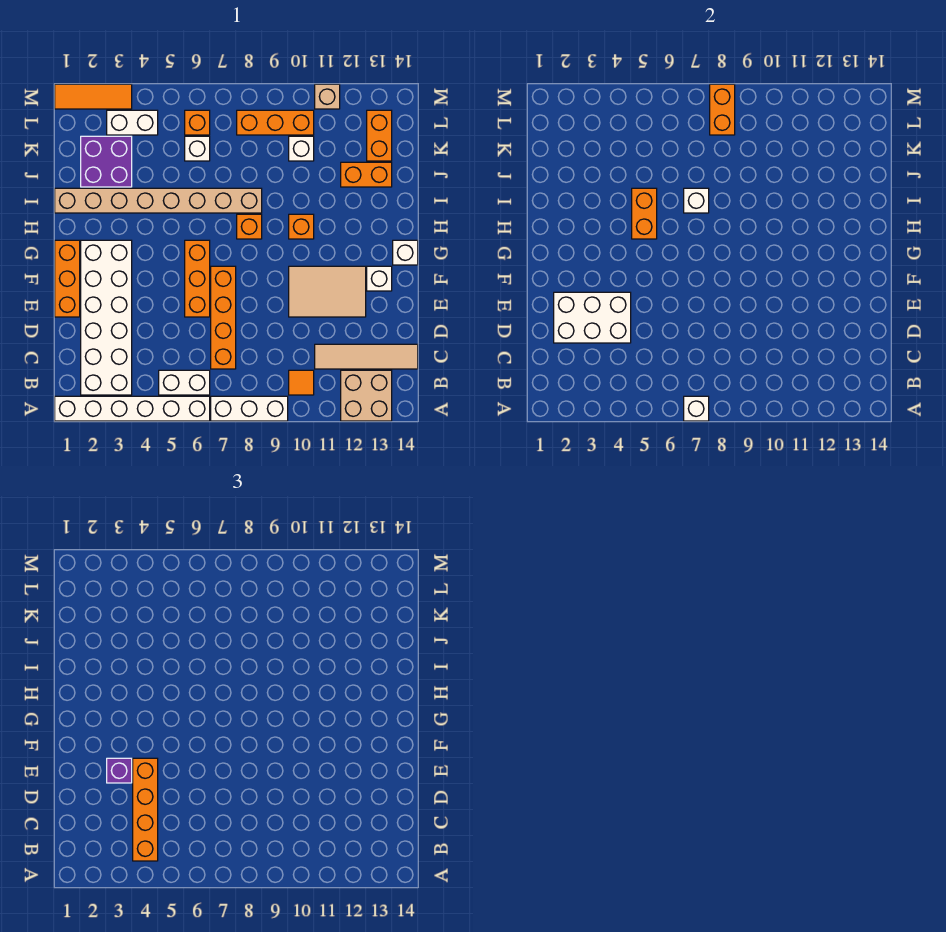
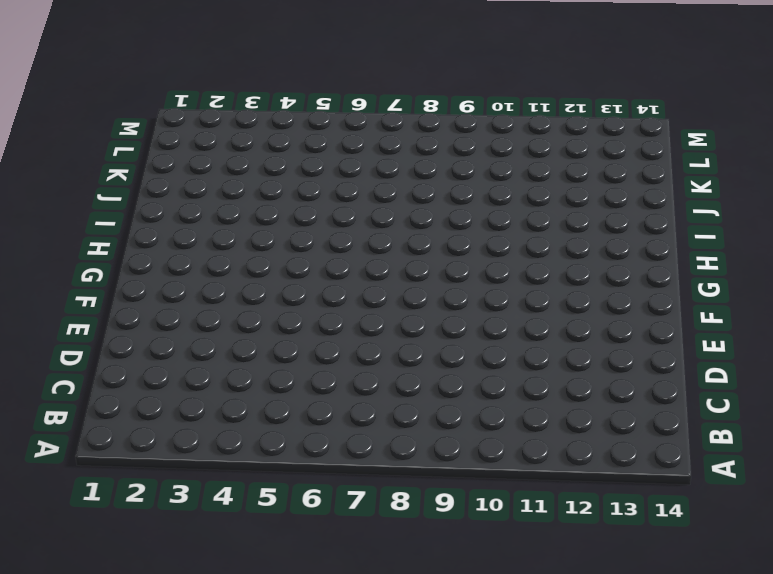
none -> white 1x6 brick [55,396,210,421]
none -> white 1x3 brick [211,396,288,421]
none -> tan 2x2 brick [341,370,392,421]
none -> white 2x6 brick [81,240,132,395]

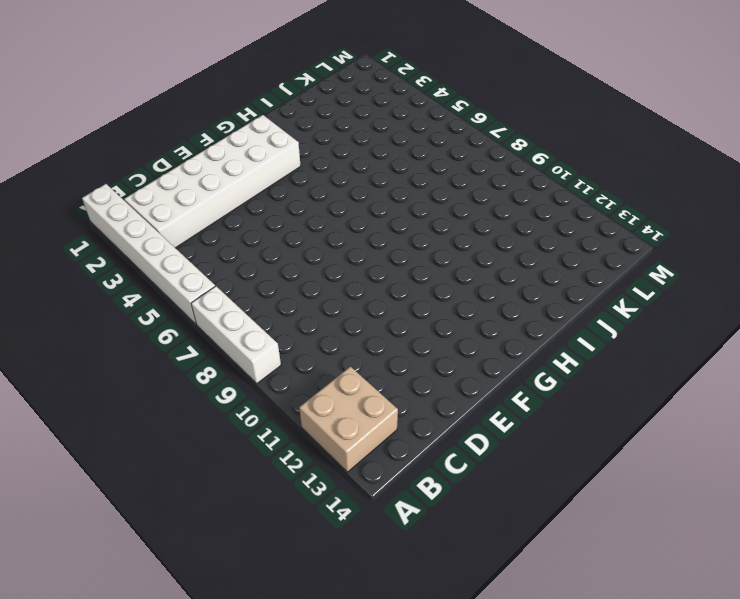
none -> white 1x2 brick [159,370,210,395]
none -> orange 1x1 tile [289,370,314,395]
none -> orange 1x4 brick [211,266,236,369]
none -> tan 1x4 tile [315,344,418,369]

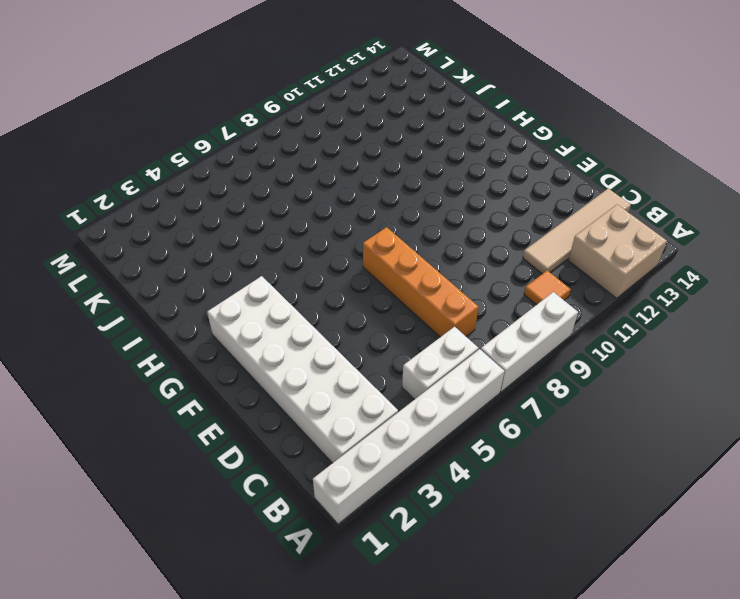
none -> orange 1x3 brick [55,240,80,317]
none -> orange 1x3 brick [185,240,210,317]
none -> tan 2x3 tile [289,266,366,317]
none -> white 1x1 brick [367,266,392,291]

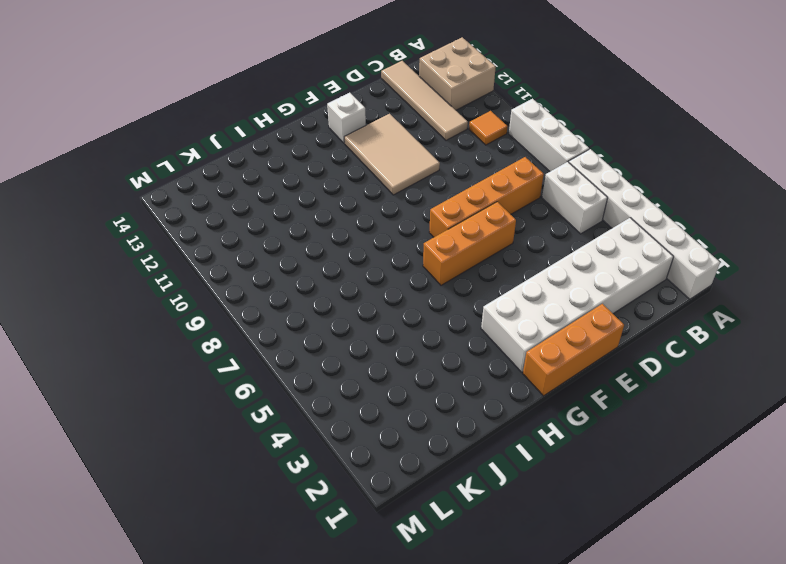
none -> white 1x1 brick [393,240,418,265]
none -> orange 1x1 brick [237,214,262,239]
none -> orange 1x1 brick [289,214,314,239]
none -> tan 1x8 brick [55,188,262,213]

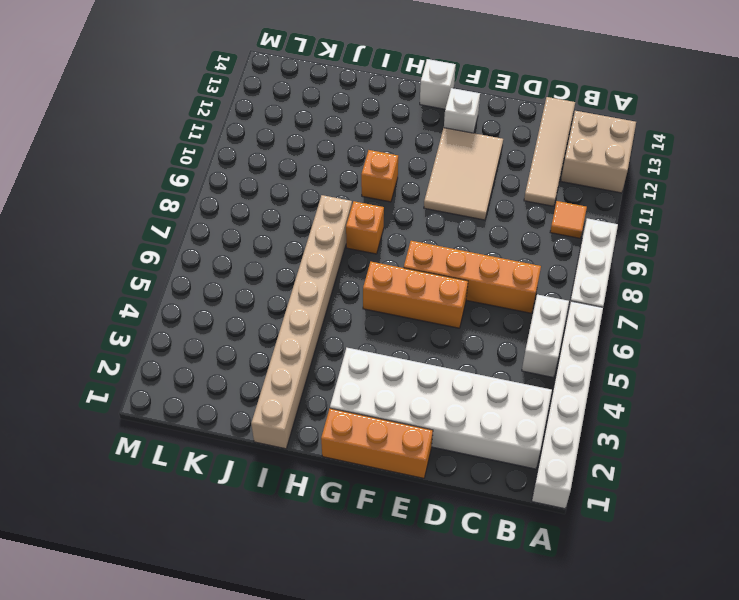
none -> purple 2x2 brick [81,136,132,187]
none -> orange 1x2 brick [341,162,392,187]
none -> white 1x1 brick [185,136,210,161]
none -> white 1x1 brick [289,136,314,161]

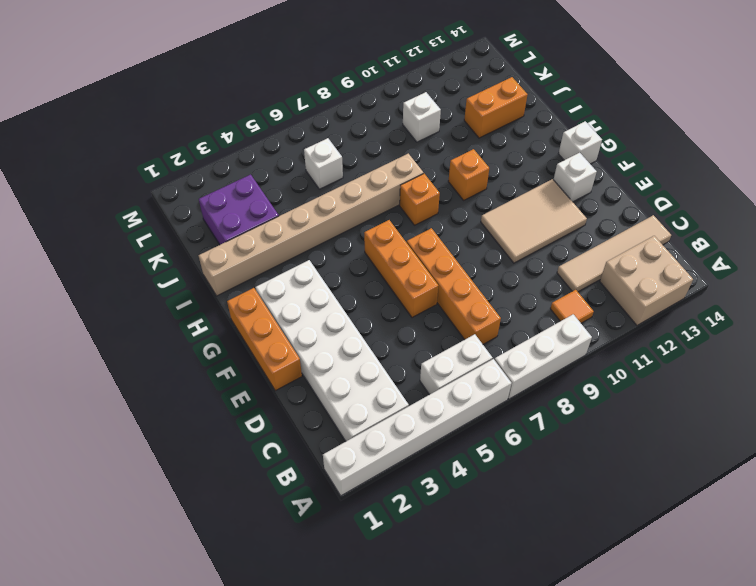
none -> orange 1x2 brick [367,110,392,161]
none -> white 1x2 brick [107,110,158,135]
none -> orange 1x1 brick [185,110,210,135]
none -> orange 1x3 brick [237,110,314,135]

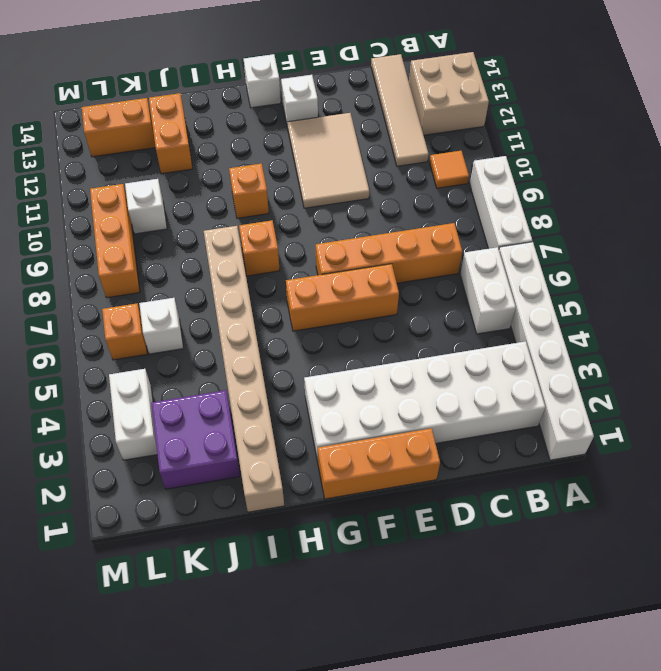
none -> orange 1x3 tile [55,84,132,109]
none -> tan 1x1 brick [315,84,340,109]
none -> white 1x1 brick [684,396,709,421]
none -> white 2x3 brick [554,292,631,343]

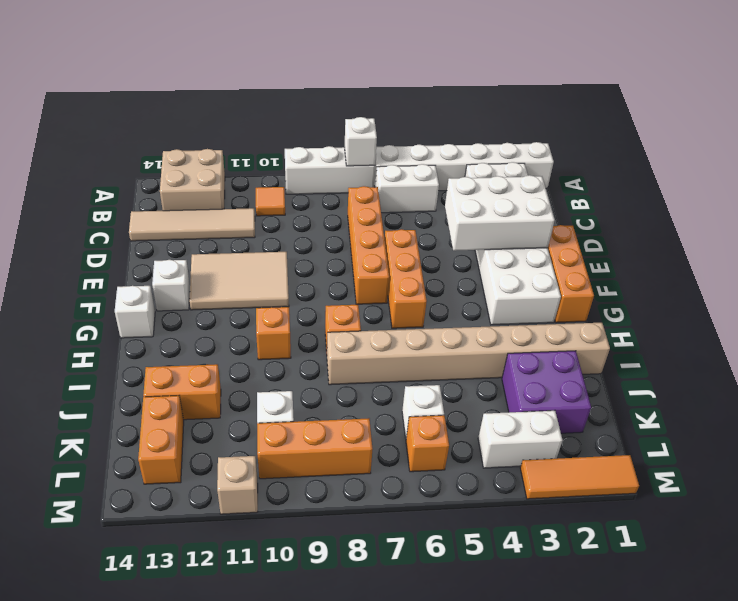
none -> orange 1x2 brick [632,188,657,239]
none -> white 1x1 brick [684,188,709,213]
none -> orange 1x2 brick [710,84,735,135]
none -> orange 1x4 brick [133,758,158,861]

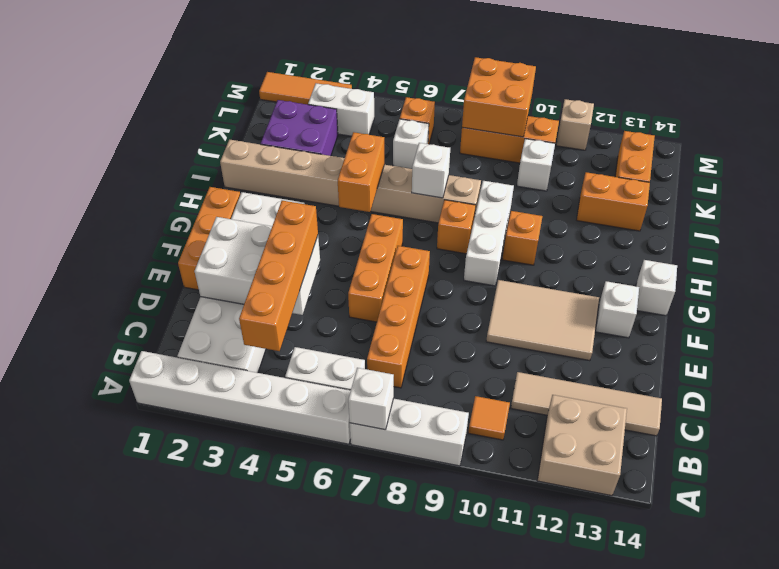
white 1x3 brick [464,181,514,286] -> none
orange 2x2 brick [462,57,536,137] -> orange 1x2 brick [710,84,735,135]
none -> purple 1x1 brick [107,758,132,783]

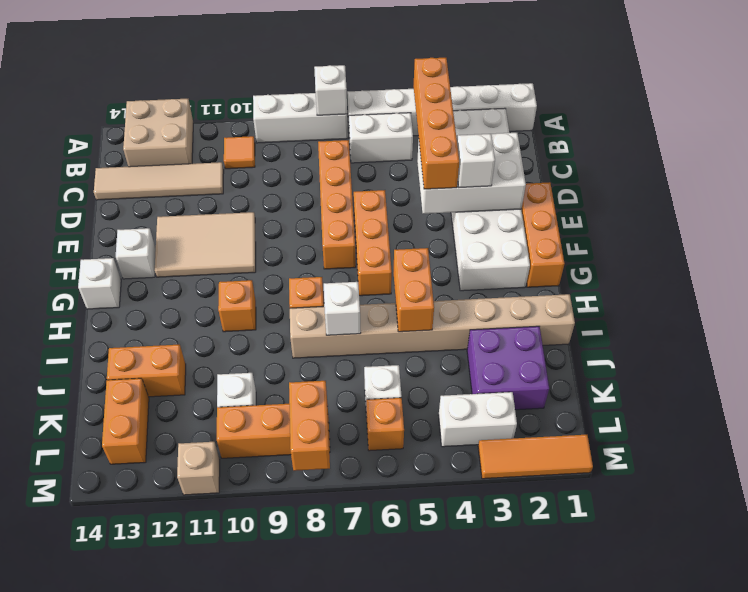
white 1x1 brick [457,134,495,188] -> purple 1x1 brick [107,758,132,783]

